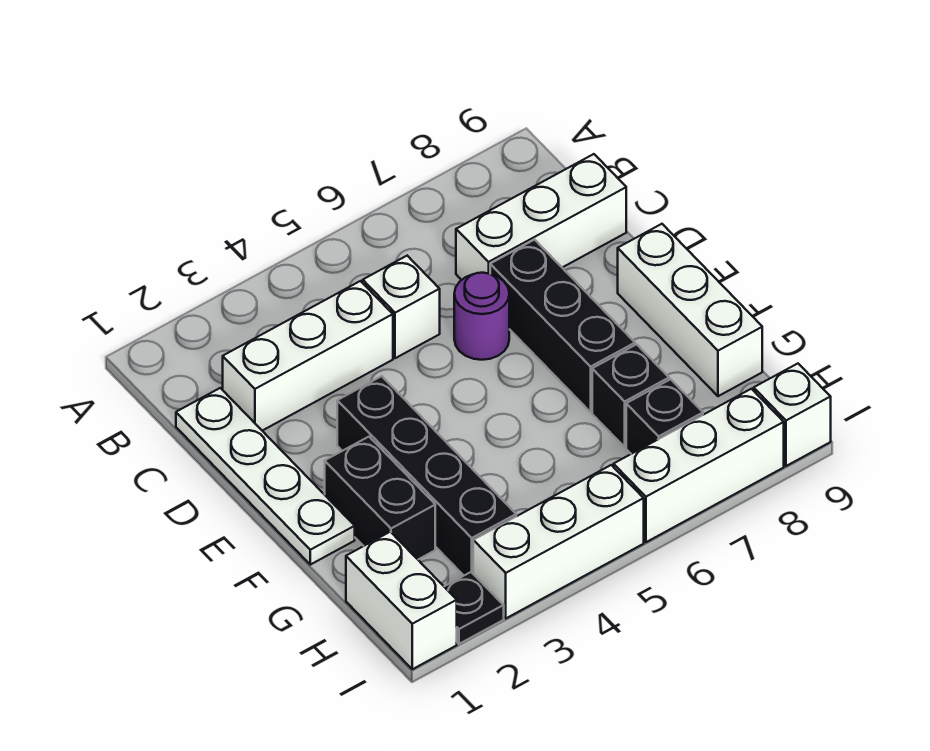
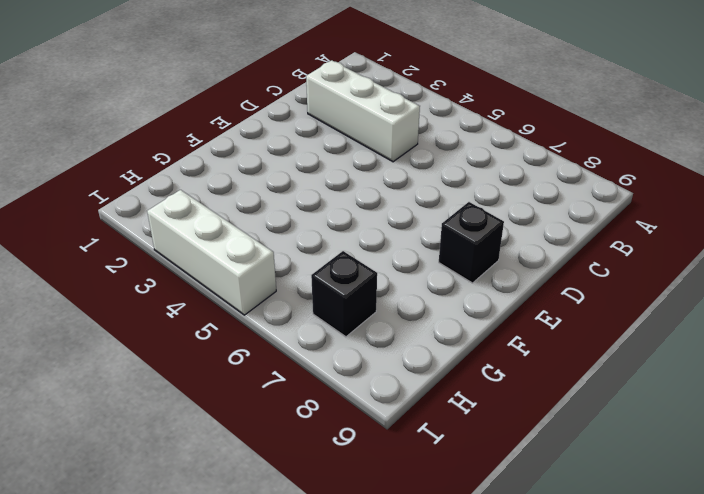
black 1x1 brick [439,202,504,283] -> black 1x1 brick moved to [592,344,669,447]
none -> white 1x4 plate [176,388,355,565]
none -> white 1x1 brick [363,256,440,358]
none -> white 1x3 brick [456,154,626,280]

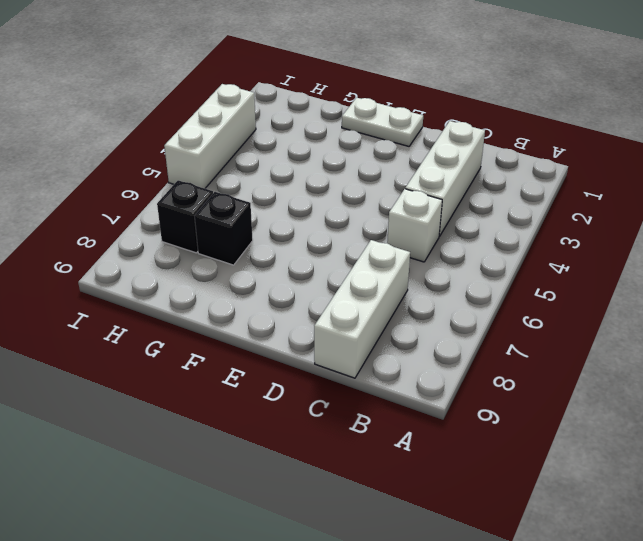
white 1x2 plate [342,98,423,146] -> white 1x4 plate [176,388,355,565]
none -> purple 1x1 round brick [454,273,509,360]
none -> black 1x3 brick [490,240,635,412]
none -> black 1x4 brick [337,376,516,575]

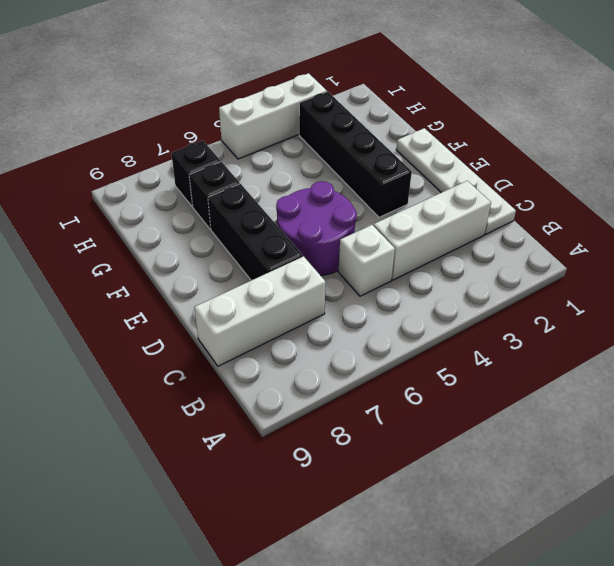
purple 2x2 round brick [276,181,357,276] -> purple 1x1 round brick [454,273,509,360]
none -> white 1x3 brick [618,224,762,396]
none -> black 1x2 brick [325,437,435,559]
none -> white 1x2 brick [346,532,457,669]

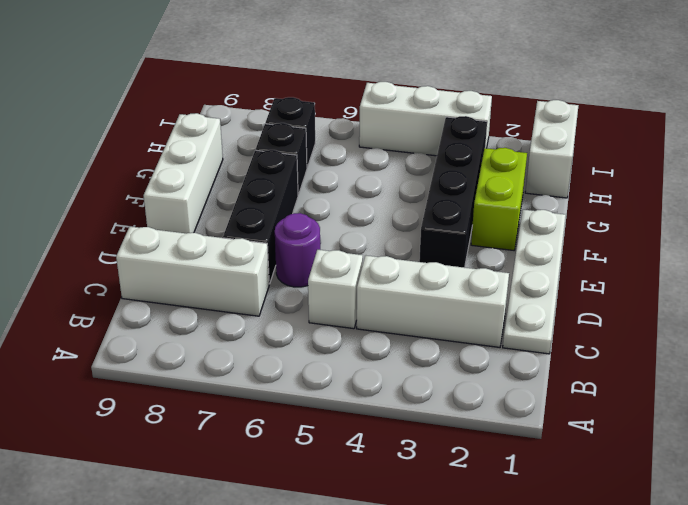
lime 1x2 brick [471,148,527,250] -> black 1x2 brick [325,437,435,559]
none -> black 1x1 plate [444,572,504,644]
none -> white 1x3 brick [614,389,784,542]
none -> white 1x1 brick [754,364,831,466]

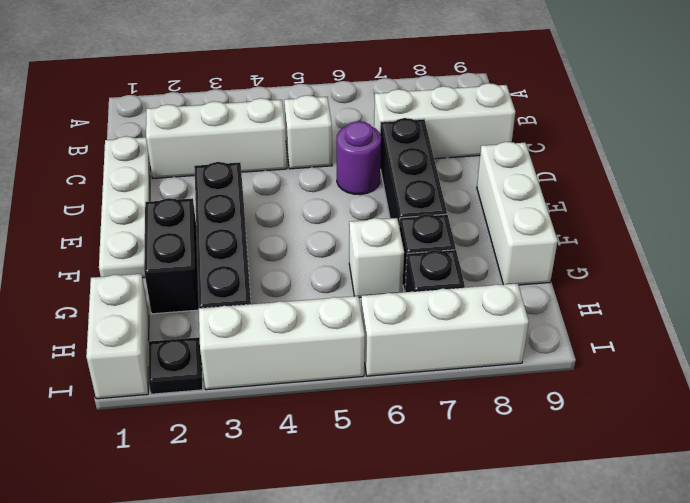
white 1x1 brick [349,218,404,298] -> white 1x1 brick moved to [754,364,831,466]

